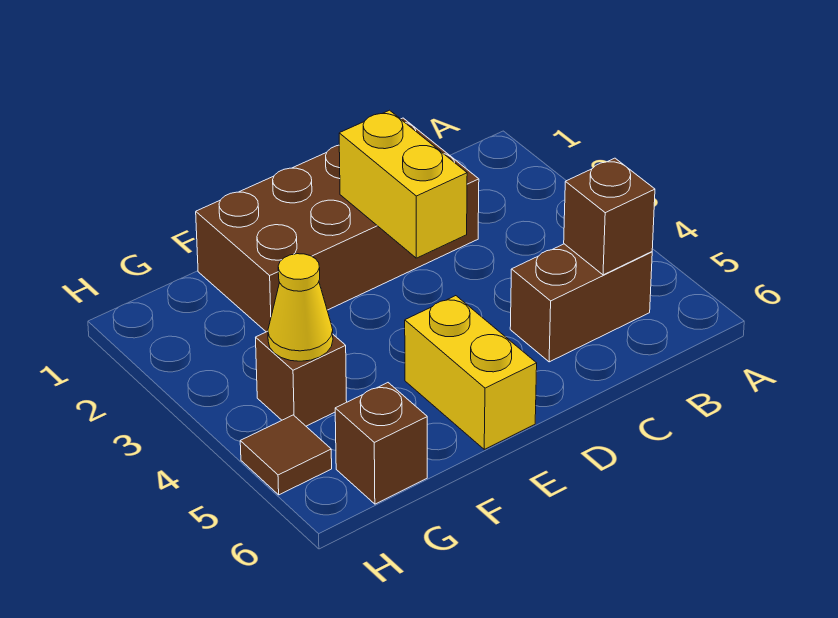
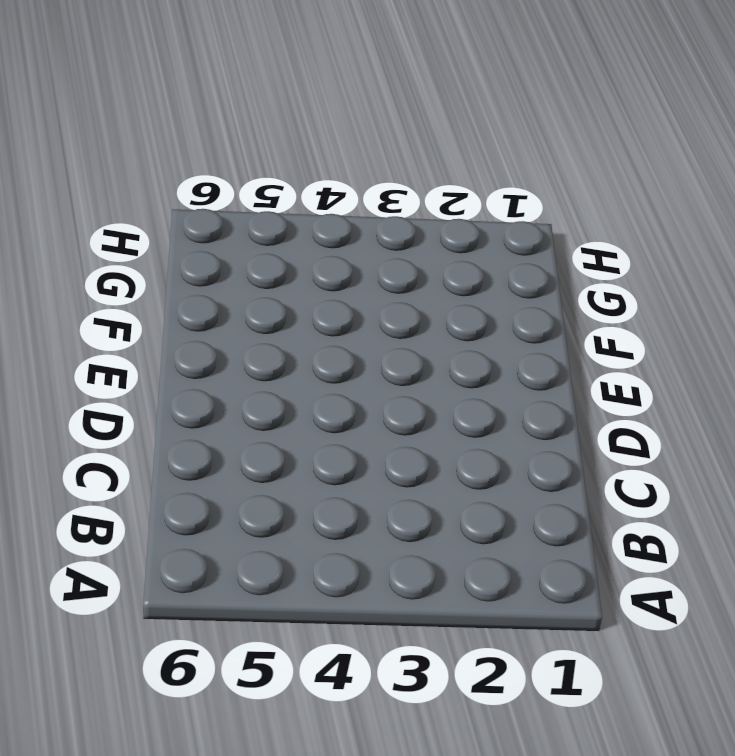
none -> brown 1x2 brick [510,244,652,362]
none -> brown 2x4 brick [196,118,479,332]

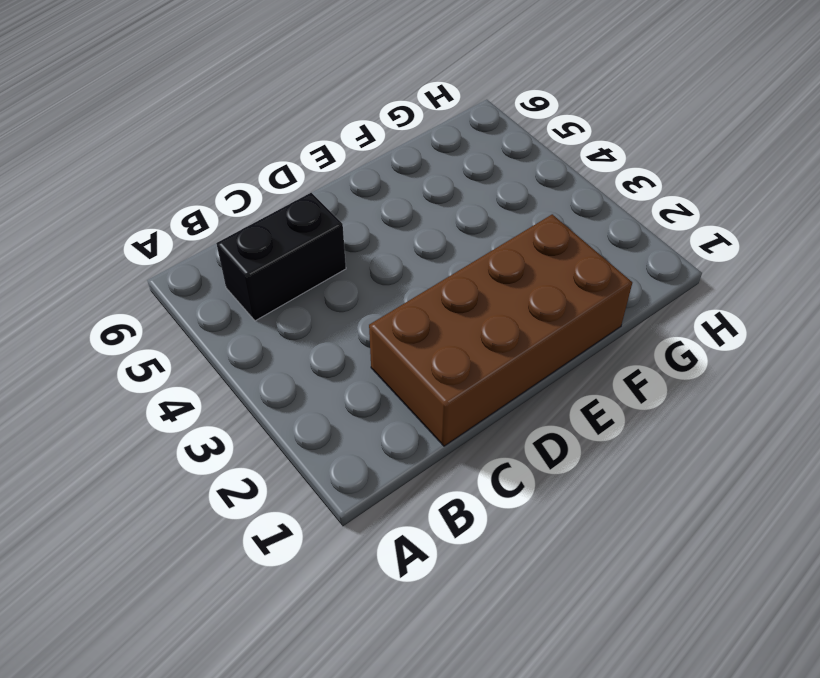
black 1x2 brick [216,193,346,321] -> brown 1x2 brick [510,244,652,362]
none -> yellow 1x2 brick [405,296,537,449]
none -> brown 1x1 brick [256,331,347,426]

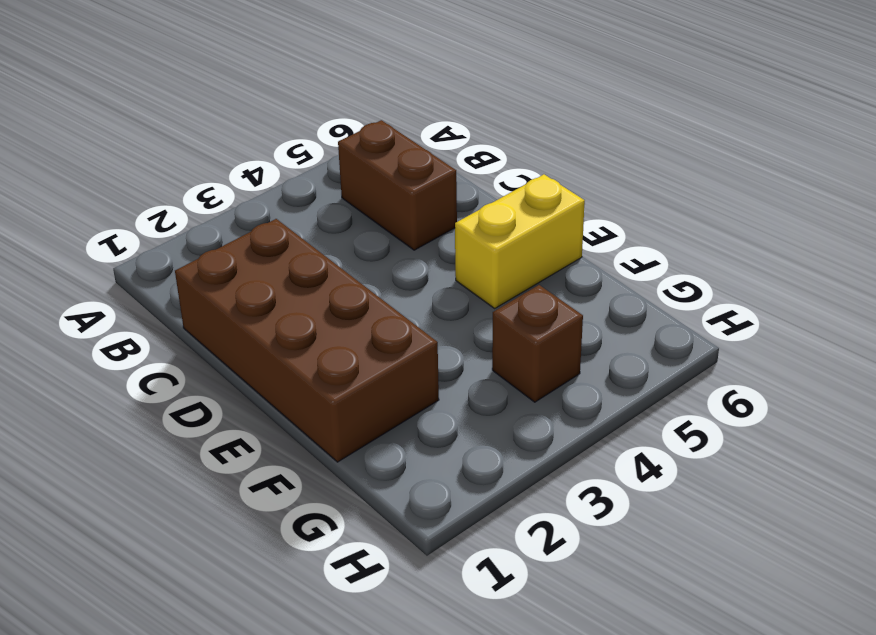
none -> brown 1x1 brick [335,383,427,504]
none -> brown 1x1 tile [240,415,332,495]

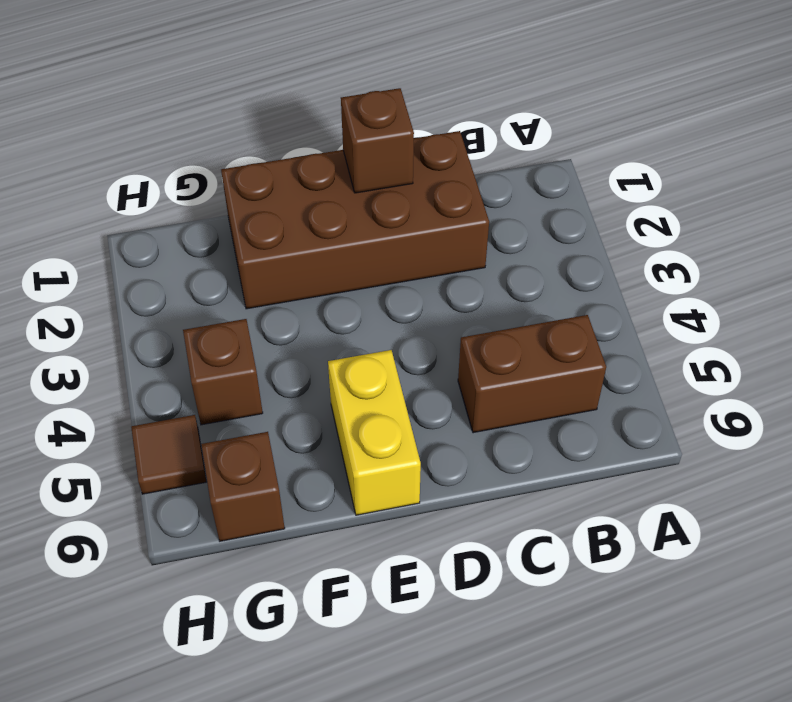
brown 1x1 brick [341,88,414,193] -> brown 1x1 brick moved to [564,158,655,275]
none -> yellow 1x2 brick [339,110,467,258]
none -> yellow 1x1 cone [268,254,333,361]

